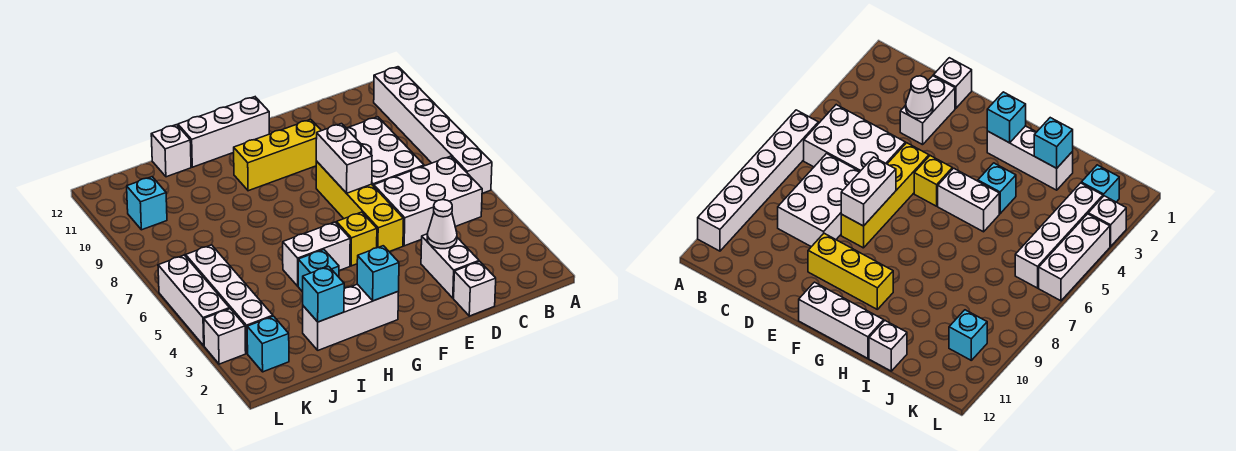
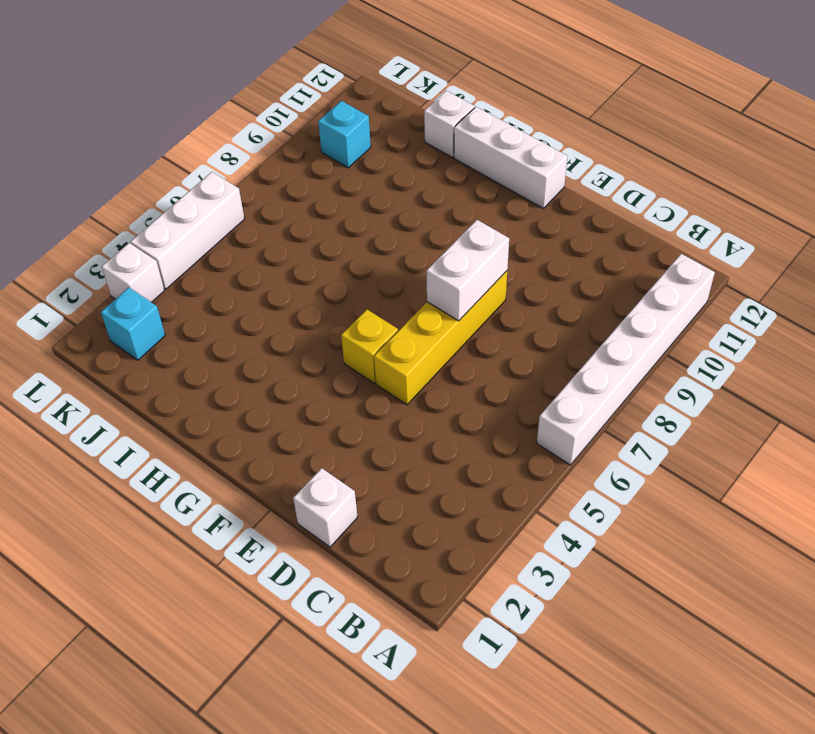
none -> white 2x3 brick [374,156,482,246]
none -> white 2x3 brick [346,117,424,186]
none -> white 1x2 brick [421,234,479,298]

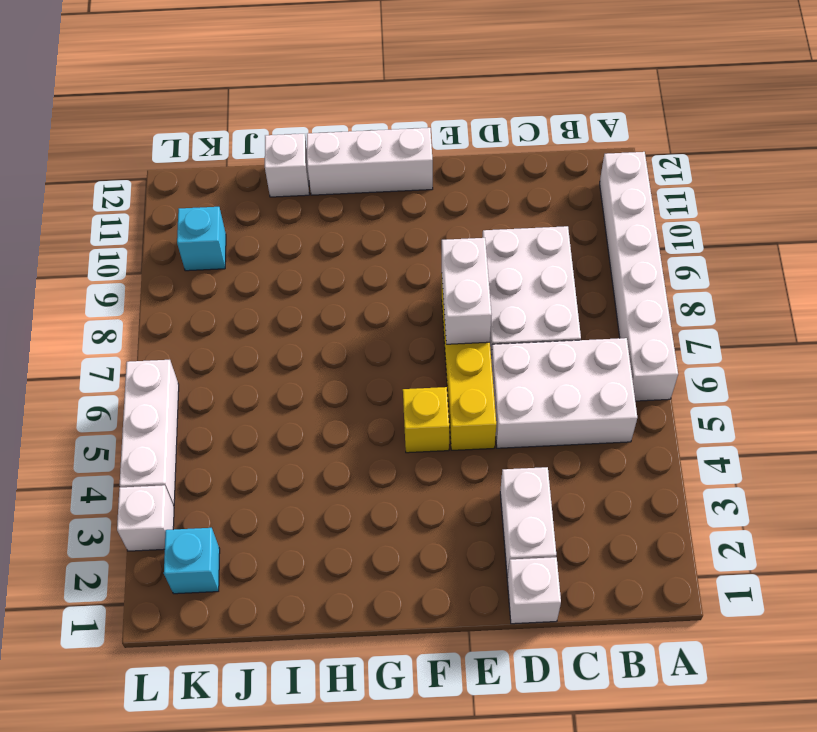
none -> yellow 1x3 brick [234,119,321,191]
none -> white 1x3 brick [303,284,399,350]
none -> white 1x2 brick [283,222,350,286]

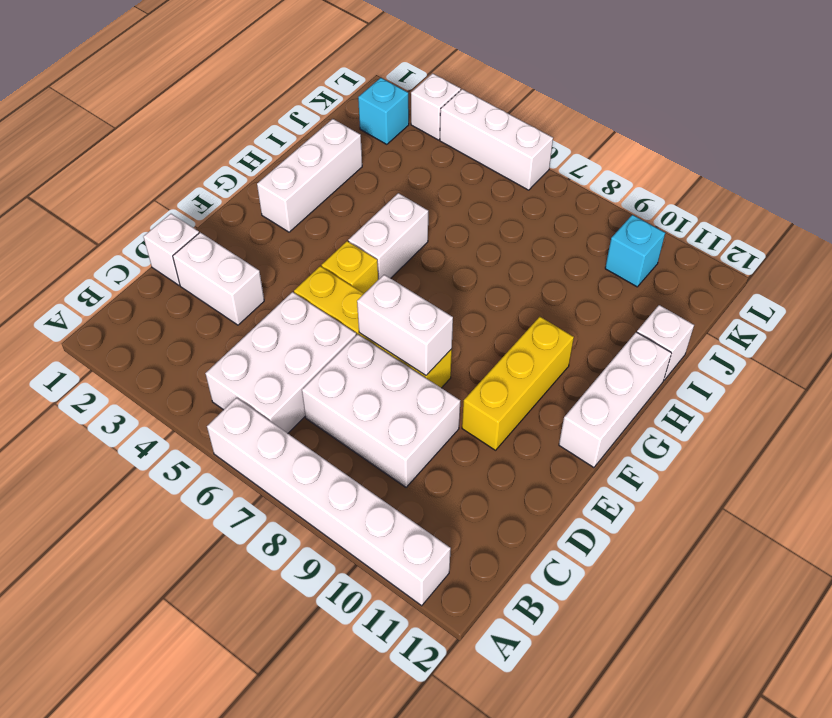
none -> cyan 1x1 brick [298,250,339,292]
none -> white 1x4 brick [186,245,273,353]
none -> white 1x1 cone [427,200,457,249]

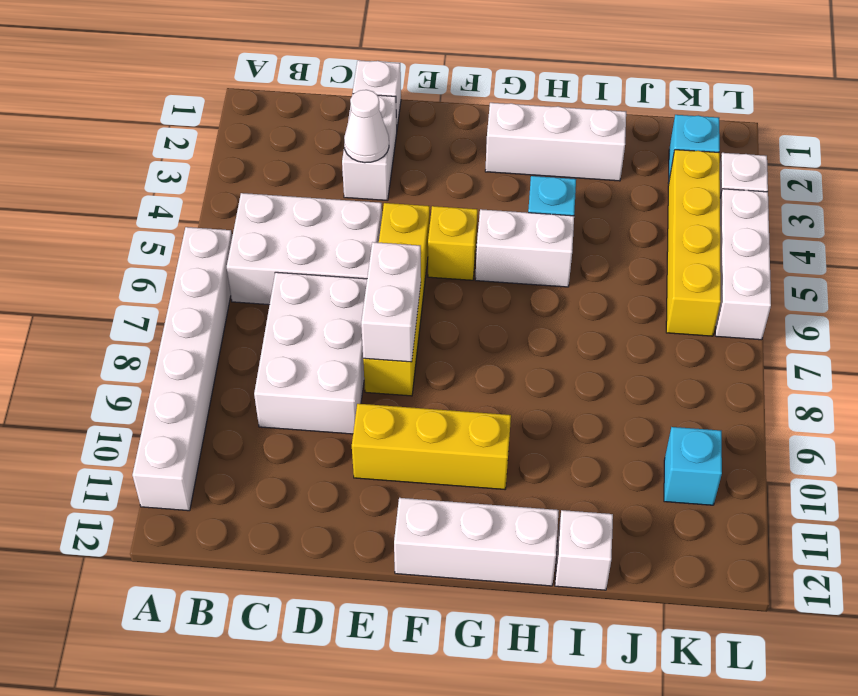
yellow 1x4 brick [666,150,721,336] -> white 1x4 brick [186,245,273,353]
none -> cyan 1x1 brick [357,246,399,301]
none -> cyan 1x1 brick [303,266,344,322]

